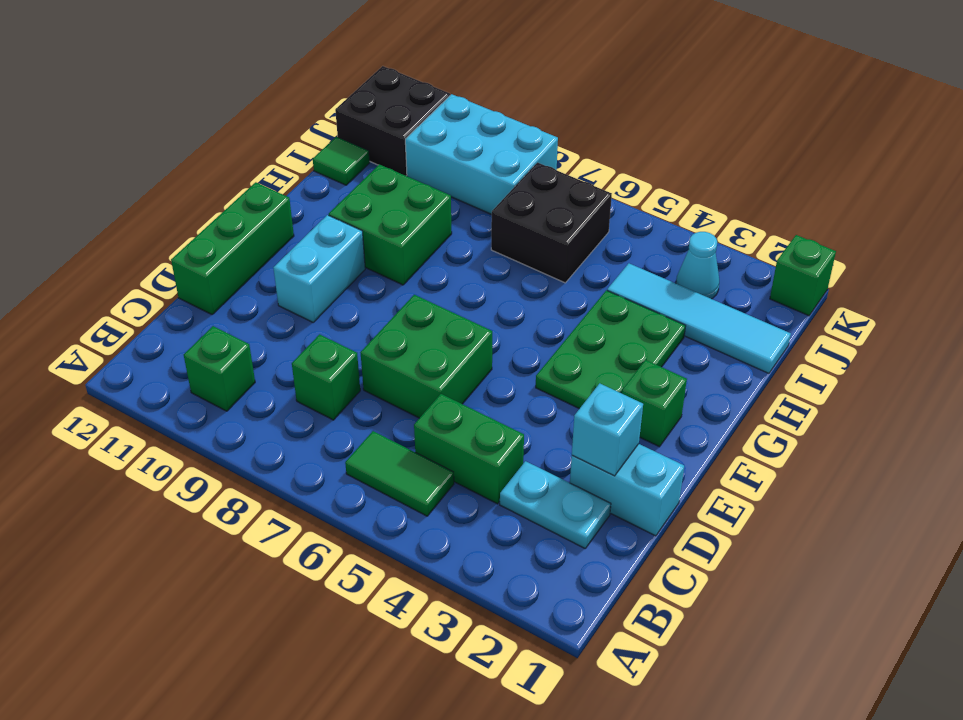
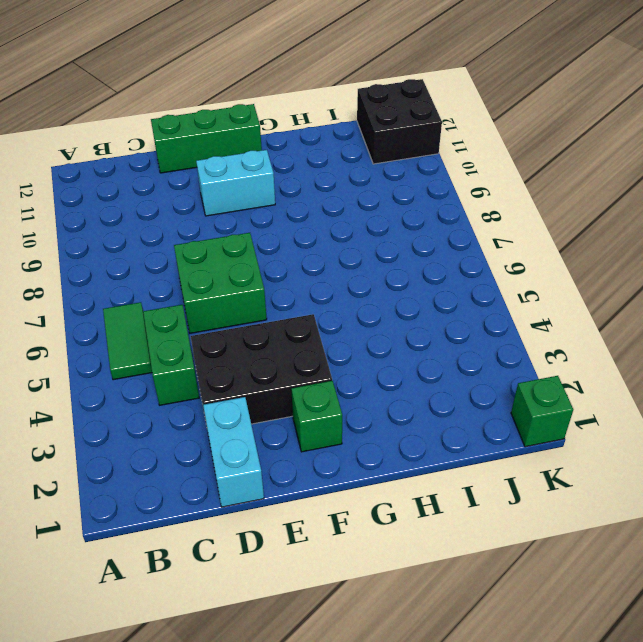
black 2x3 brick [191,314,332,424] -> green 2x3 plate [536,290,686,409]
none -> green 1x1 brick [184,326,255,411]
none -> cyan 1x2 plate [500,461,611,548]
none -> green 1x1 brick [292,334,360,420]

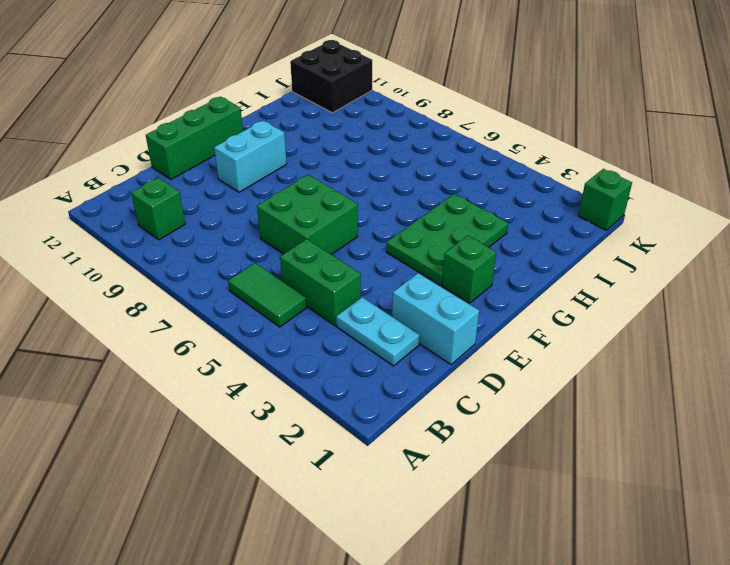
none -> green 1x1 brick [292,334,360,420]
none -> green 2x2 brick [329,164,452,285]
none -> cyan 1x4 tile [607,263,791,373]

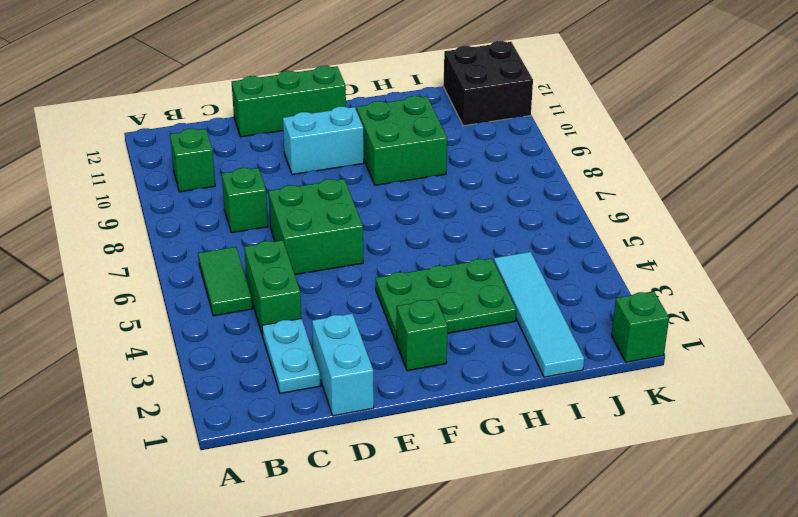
none -> black 2x2 brick [491,163,612,283]
none -> green 1x1 tile [313,137,370,185]
none -> cyan 1x1 cone [676,232,719,299]

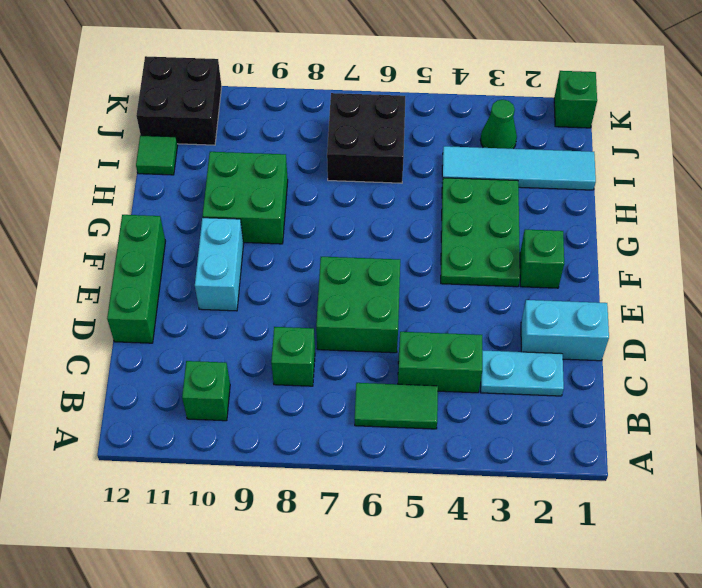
green 1x1 cone [481,100,517,149] -> cyan 1x1 cone [676,232,719,299]
none -> cyan 2x3 brick [405,94,558,214]
none -> cyan 1x1 brick [572,383,643,476]

